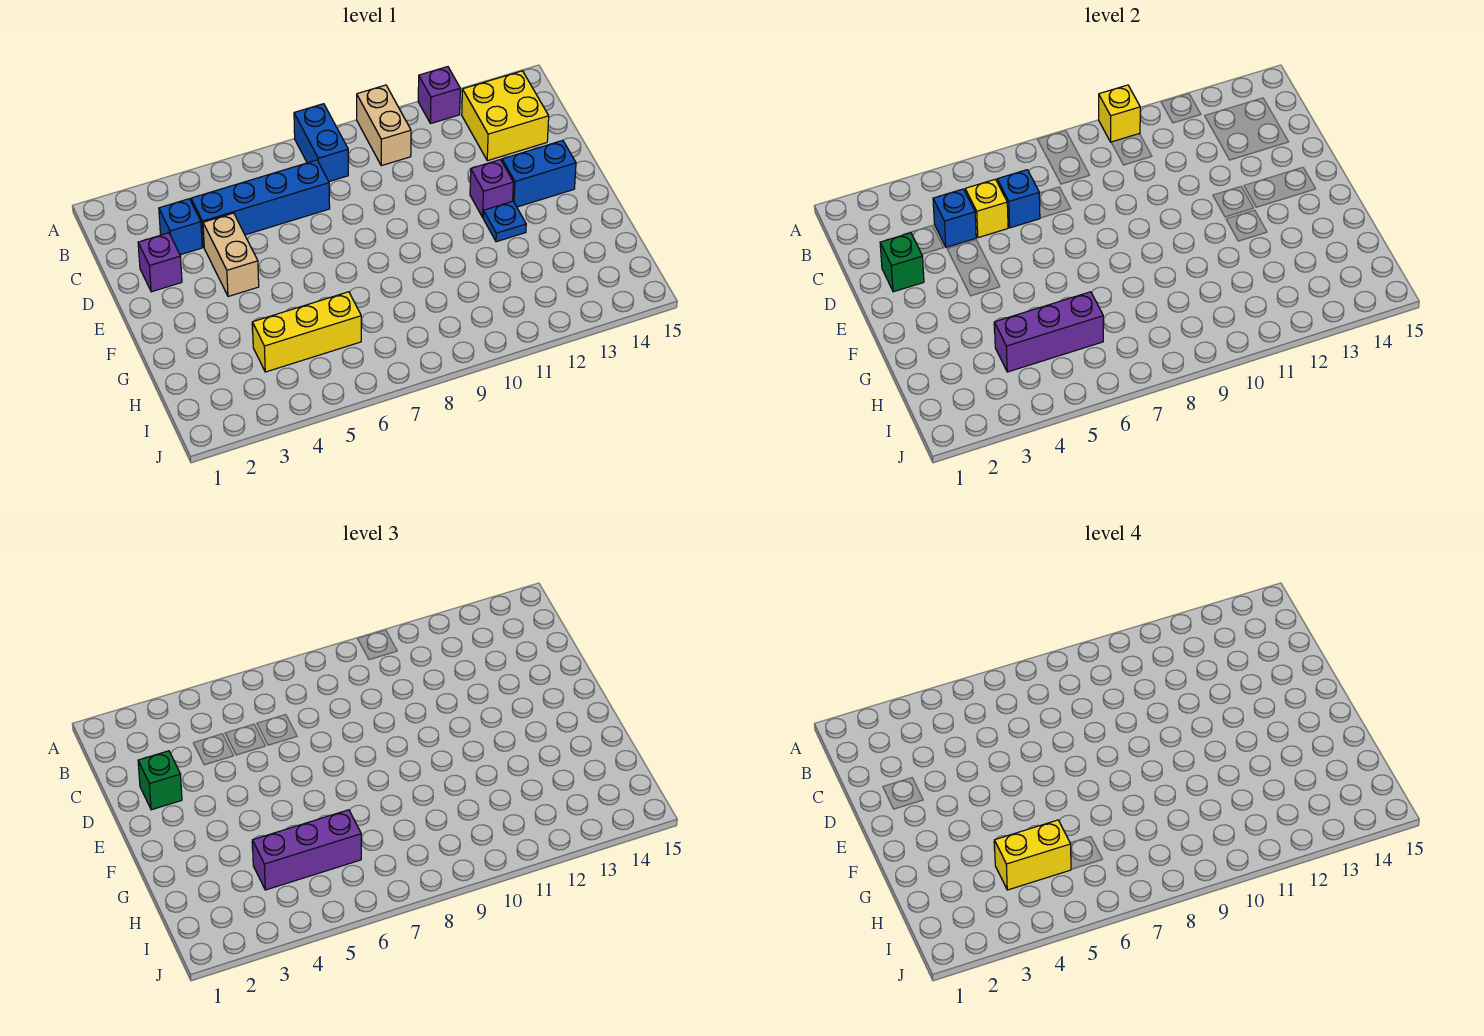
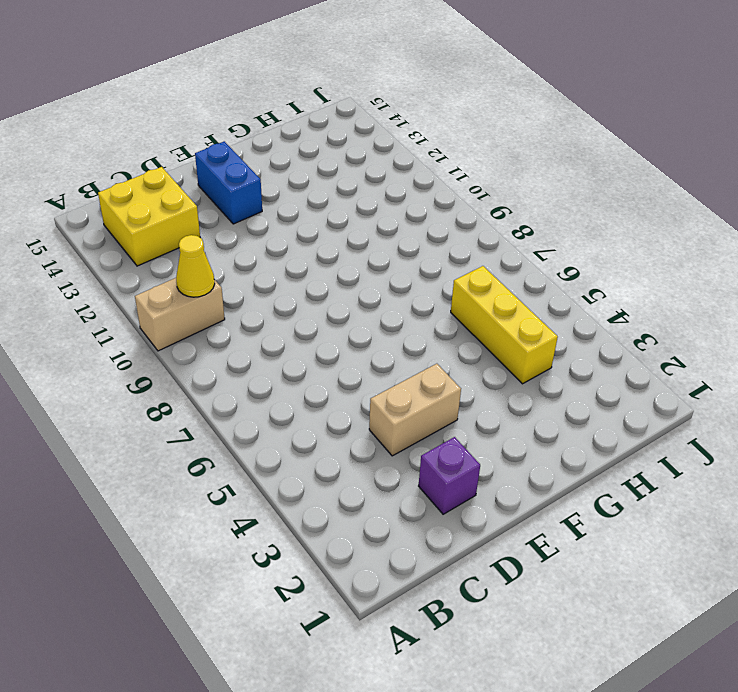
yellow 1x1 cone [176,235,215,297] -> none
none -> blue 1x2 brick [294,104,348,182]
none -> purple 1x1 brick [418,67,460,124]
none -> blue 1x1 brick [159,199,202,255]

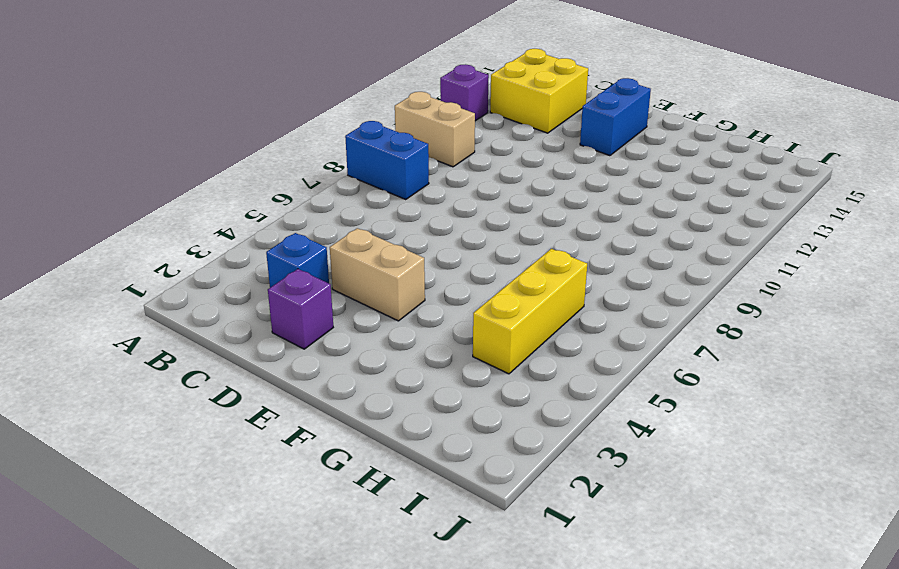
none -> blue 1x4 brick [191,160,330,247]
none -> purple 1x1 brick [470,160,513,217]
none -> blue 1x1 plate [483,201,526,242]

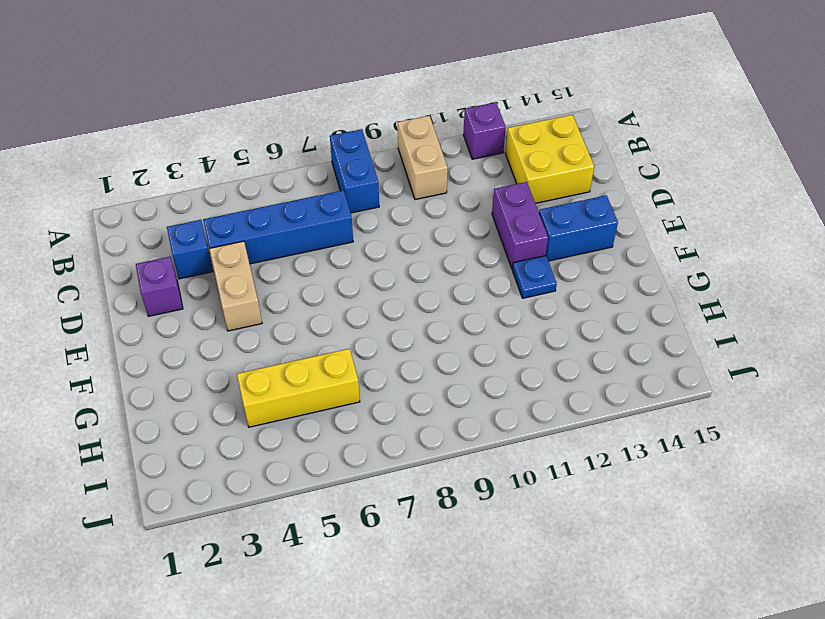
purple 1x2 brick [492,182,548,269] -> purple 1x1 brick [470,160,513,217]
none -> yellow 1x1 brick [1099,85,1140,142]
none -> blue 1x1 brick [933,189,976,247]
none -> yellow 1x1 brick [965,179,1008,238]

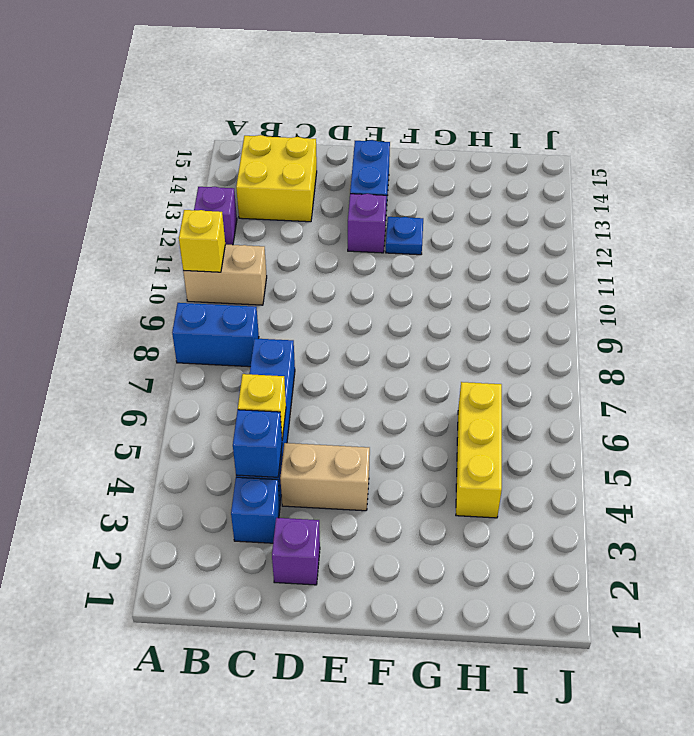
none -> blue 1x1 brick [997,170,1040,228]
none -> green 1x1 brick [880,233,924,292]
none -> purple 1x3 brick [994,292,1103,372]

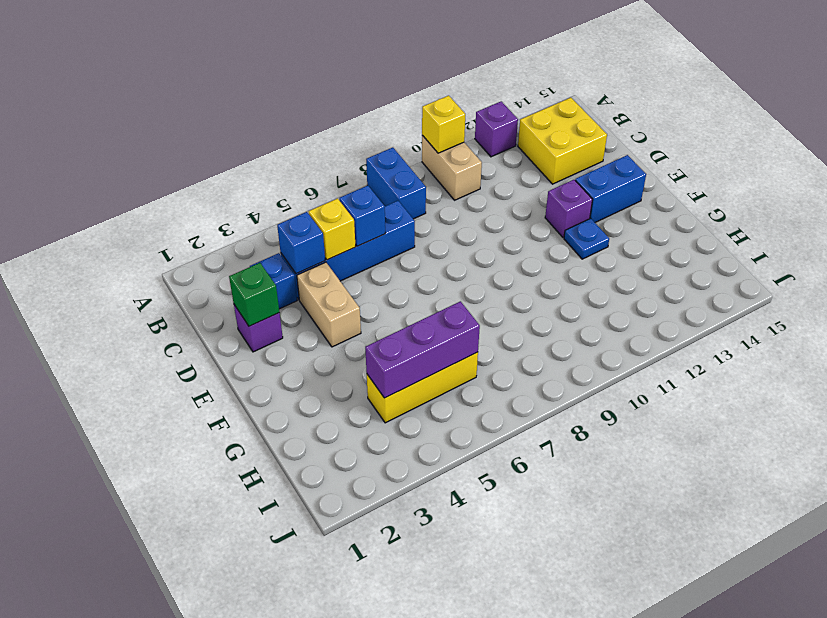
none -> green 1x1 brick [138,751,182,810]
none -> purple 1x3 brick [252,810,361,890]
none -> yellow 1x2 brick [994,820,1071,890]

